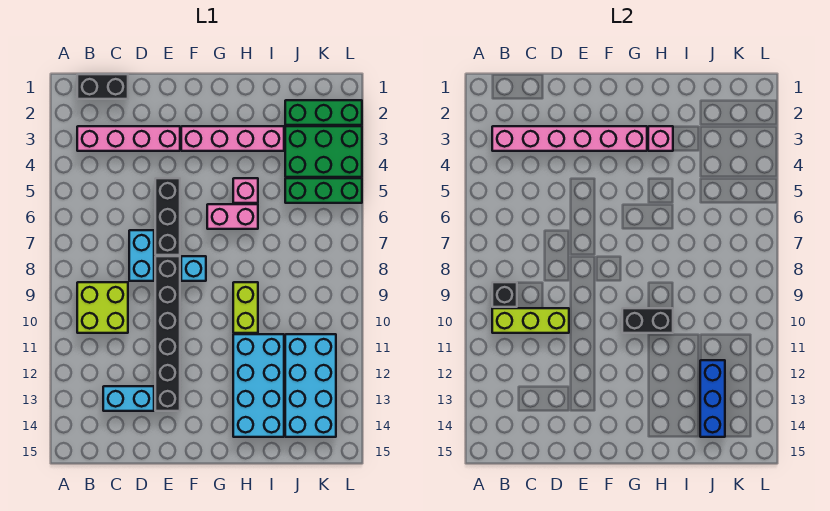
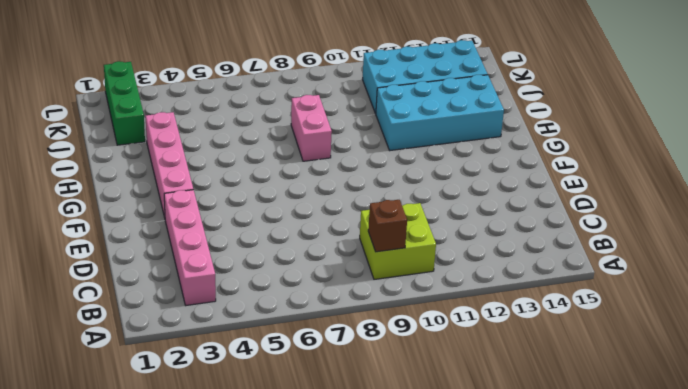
brown 1x1 brick [368,200,407,252] -> black 1x1 brick [492,282,517,307]
pink 1x2 brick [291,95,332,161] -> pink 1x2 brick moved to [207,204,258,229]
none -> black 1x2 brick [77,74,128,99]
none -> cyan 1x2 brick [103,386,154,411]
none -> cyan 1x2 brick [129,230,154,281]

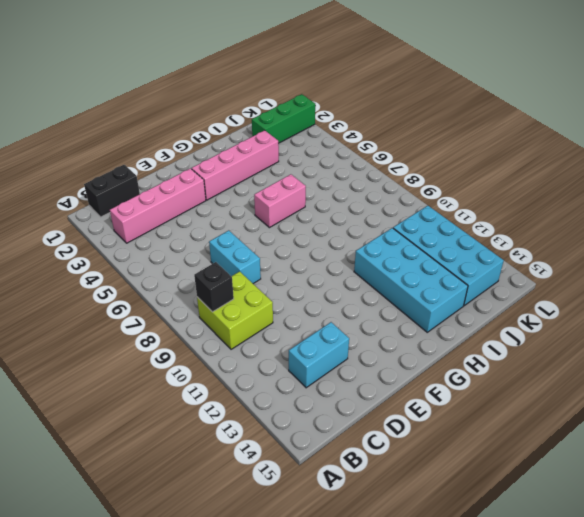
none -> black 1x3 brick [155,178,180,255]
none -> black 1x6 brick [155,256,180,411]
none -> cyan 1x1 brick [181,256,206,281]

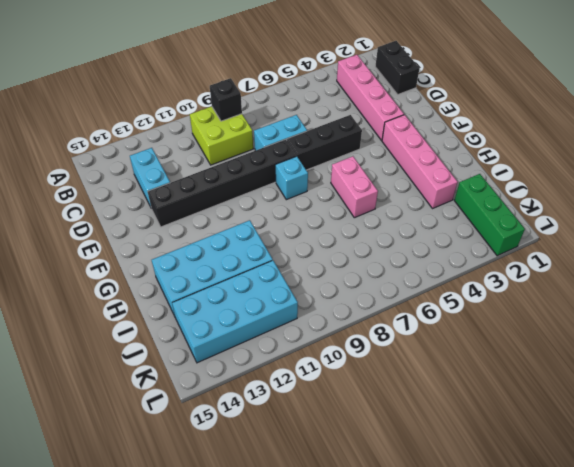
none -> pink 1x1 brick [233,178,258,203]
none -> lime 1x2 brick [233,282,258,333]
none -> green 2x3 brick [285,126,362,177]

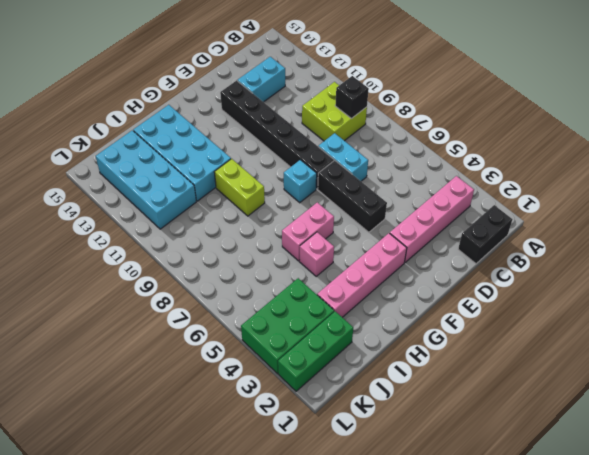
none -> green 1x3 brick [285,178,362,203]
none -> pink 1x6 brick [492,126,647,151]
none -> lime 1x3 brick [492,308,569,333]

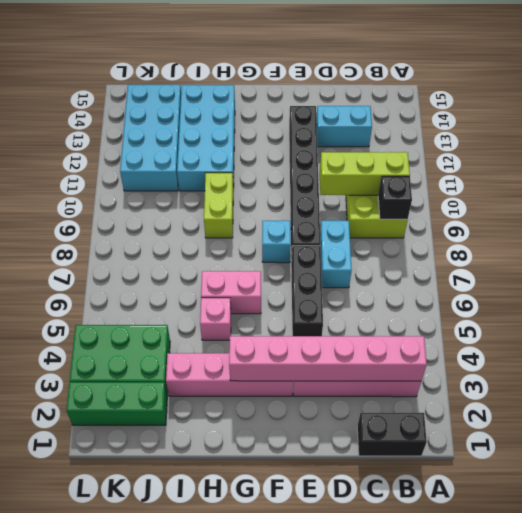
none -> green 1x3 brick [285,178,362,203]
none -> black 1x2 brick [622,308,673,333]
none -> pink 1x1 brick [648,126,673,151]

